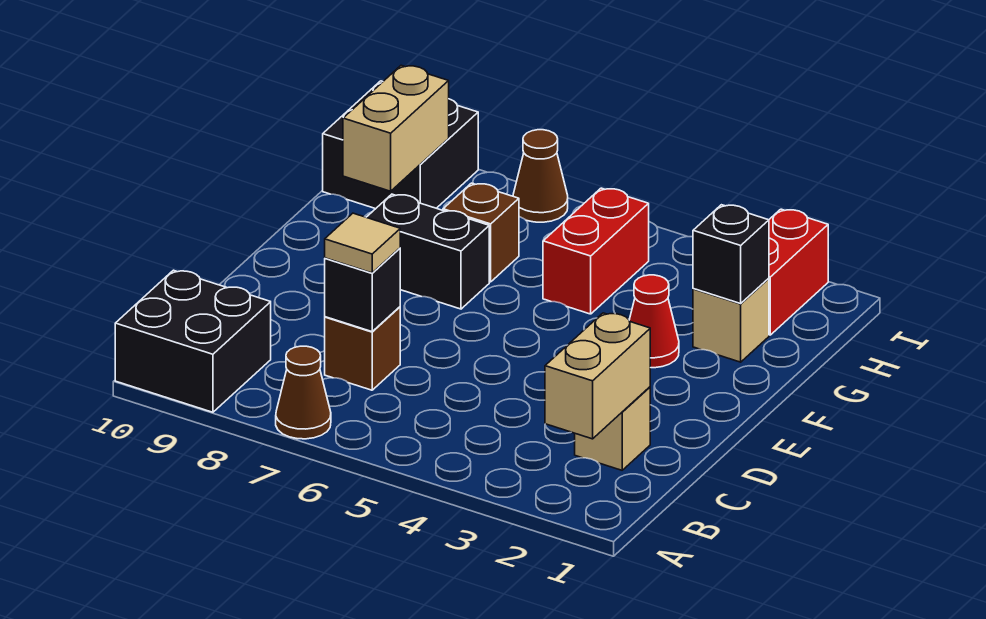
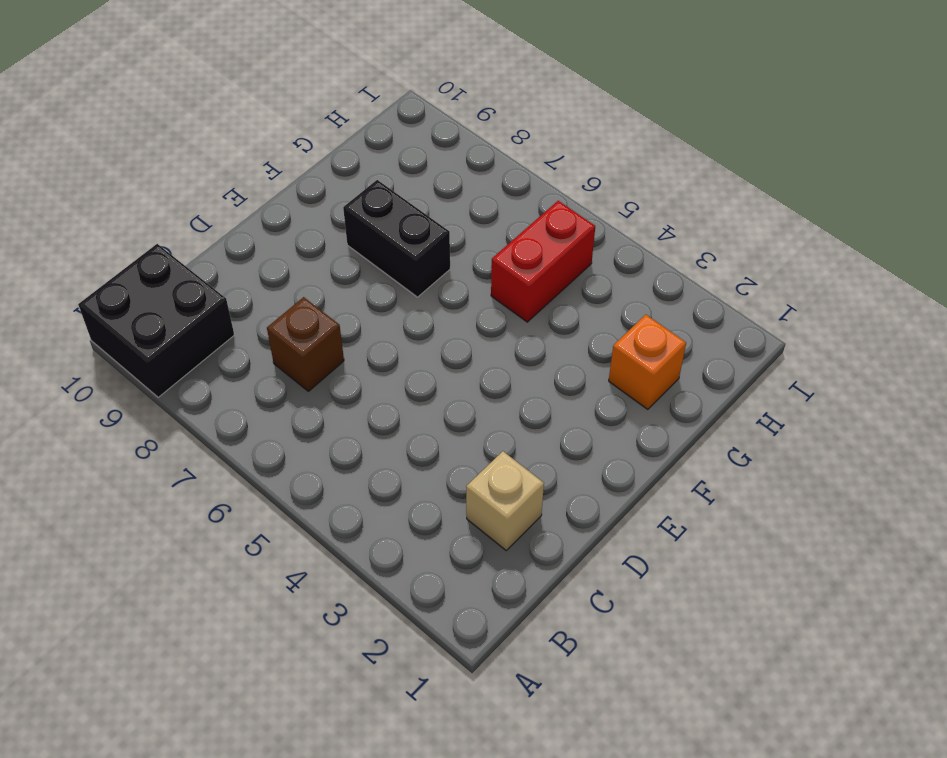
orange 1x1 brick [609,315,686,409] -> tan 1x1 brick [693,278,769,362]
none -> brown 1x1 cone [276,346,331,439]
none -> red 1x1 cone [629,275,679,368]
none -> brown 1x1 brick [443,183,519,282]

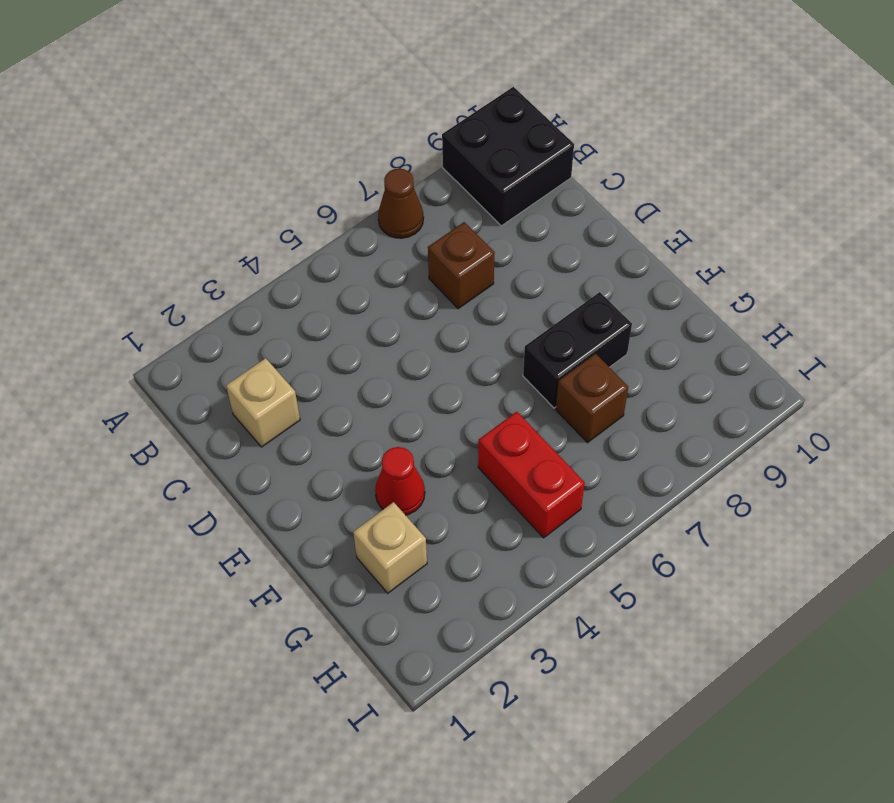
none -> red 1x2 brick [769,209,828,335]
none -> black 2x2 brick [323,81,478,209]
none -> brown 1x1 cone [513,130,568,222]

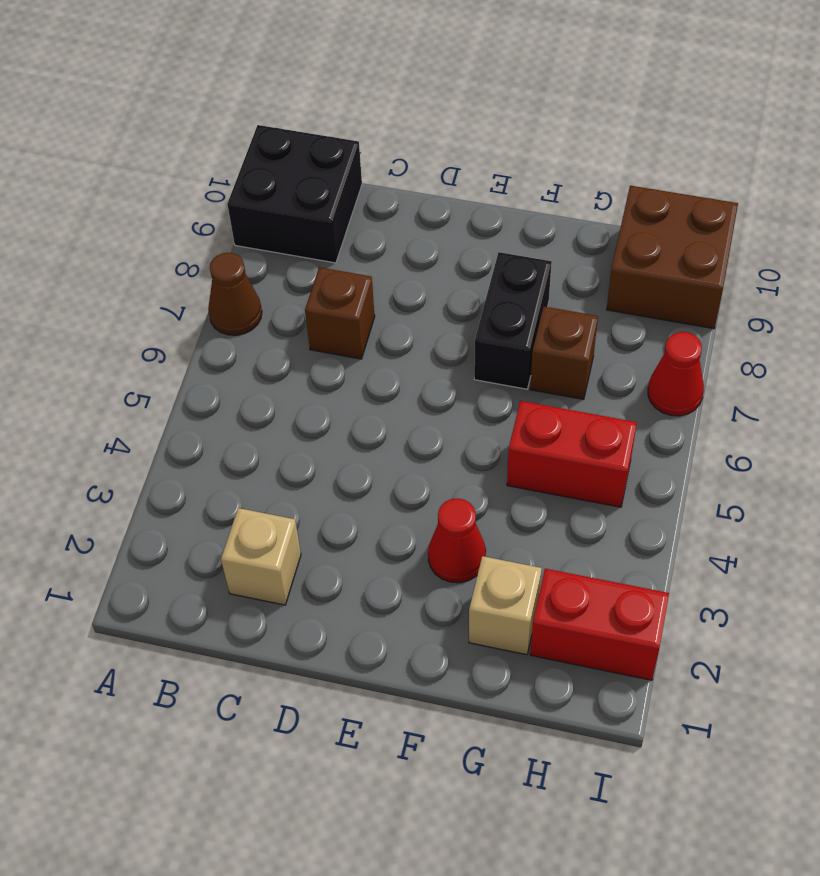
brown 2x2 brick [607,186,738,329] -> black 2x2 brick [323,81,478,209]
red 1x1 cone [648,332,704,416] -> brown 1x1 cone [513,130,568,222]
none -> tan 1x2 brick [545,313,650,439]
none -> black 1x1 brick [325,248,400,332]
none -> black 1x1 brick [693,205,769,303]

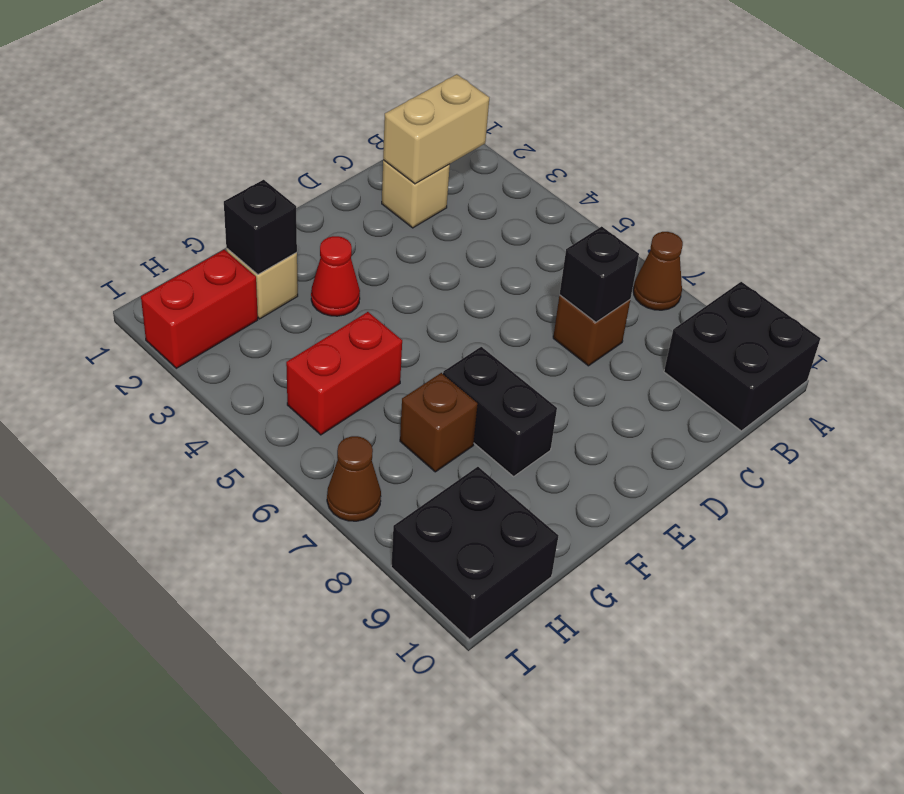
none -> tan 1x2 brick [343,65,449,191]
none -> tan 1x1 tile [325,213,400,273]

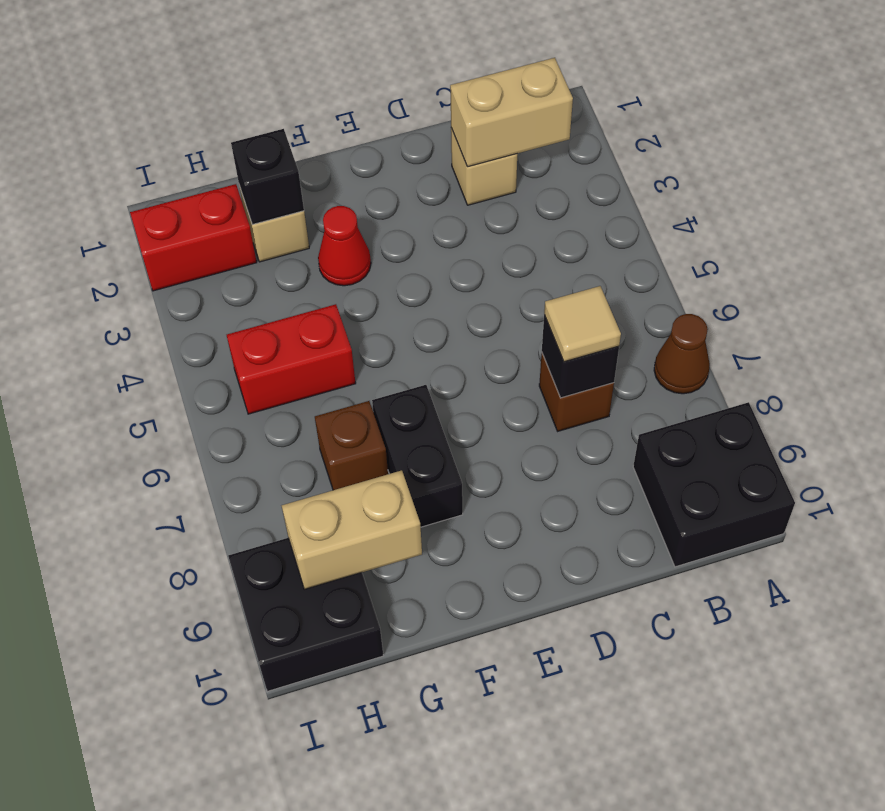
none -> brown 1x1 cone [513,130,568,222]

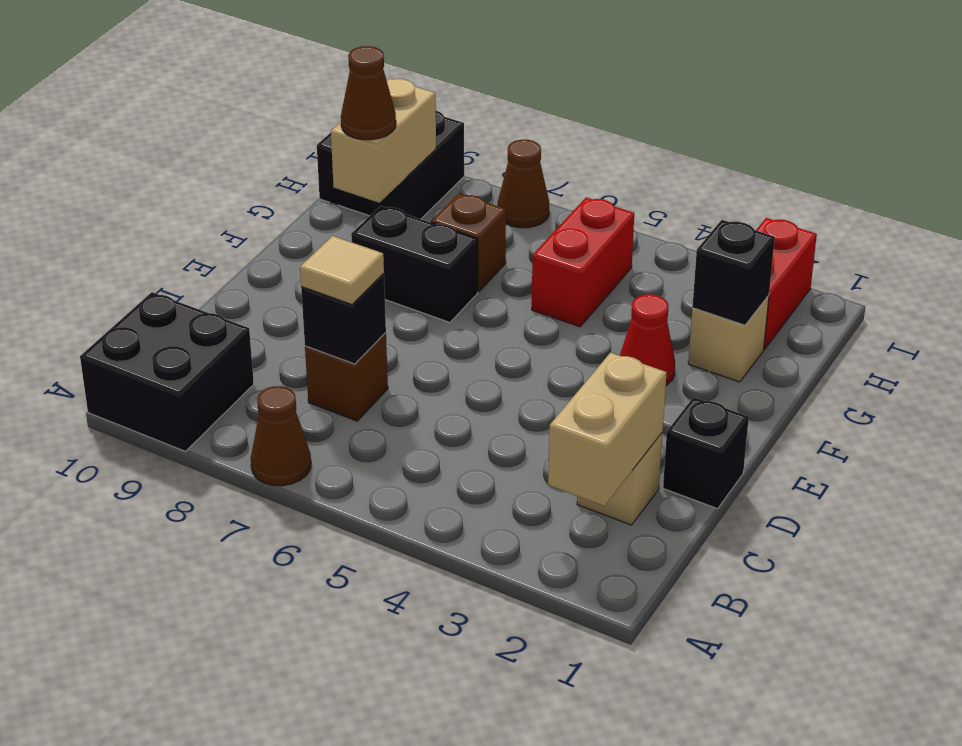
black 1x1 brick [663,397,749,509] -> none
brown 1x1 cone [341,46,396,140] -> none

